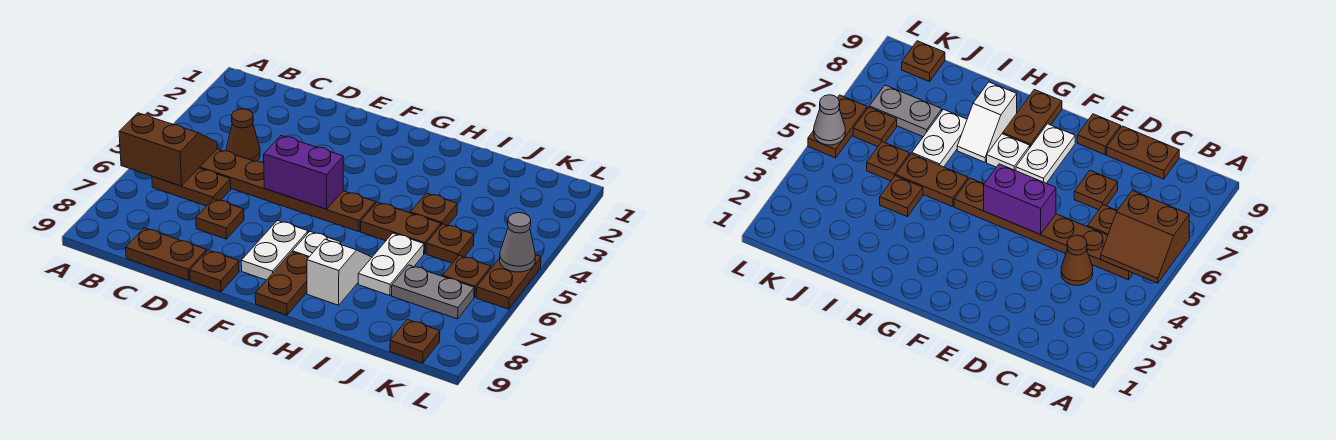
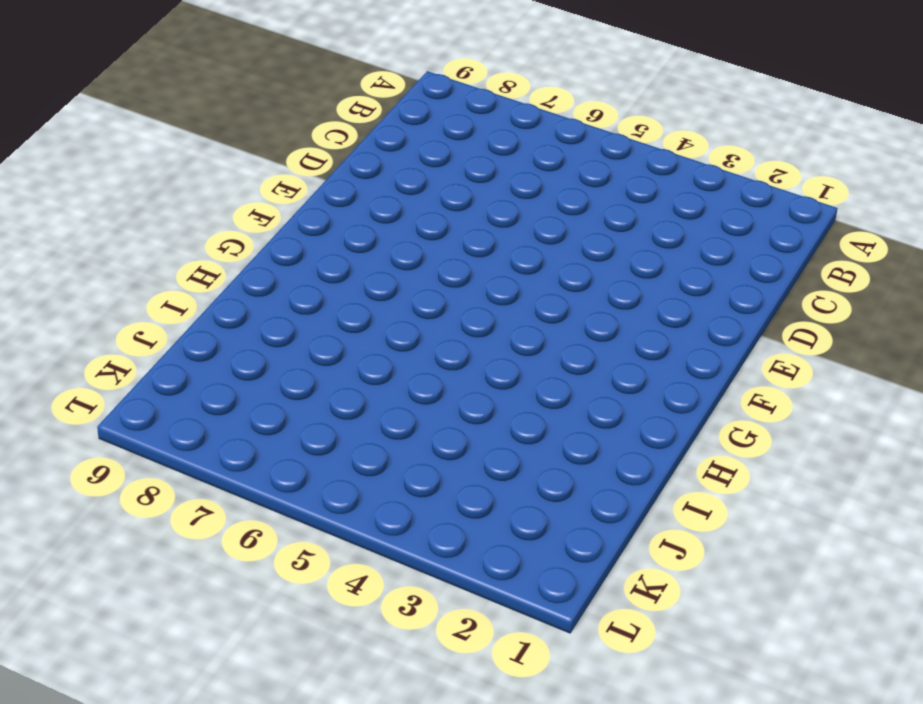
none -> brown 1x6 plate [199,149,376,232]
none -> brown 1x2 plate [152,168,231,206]
none -> brown 1x1 cone [226,109,260,161]

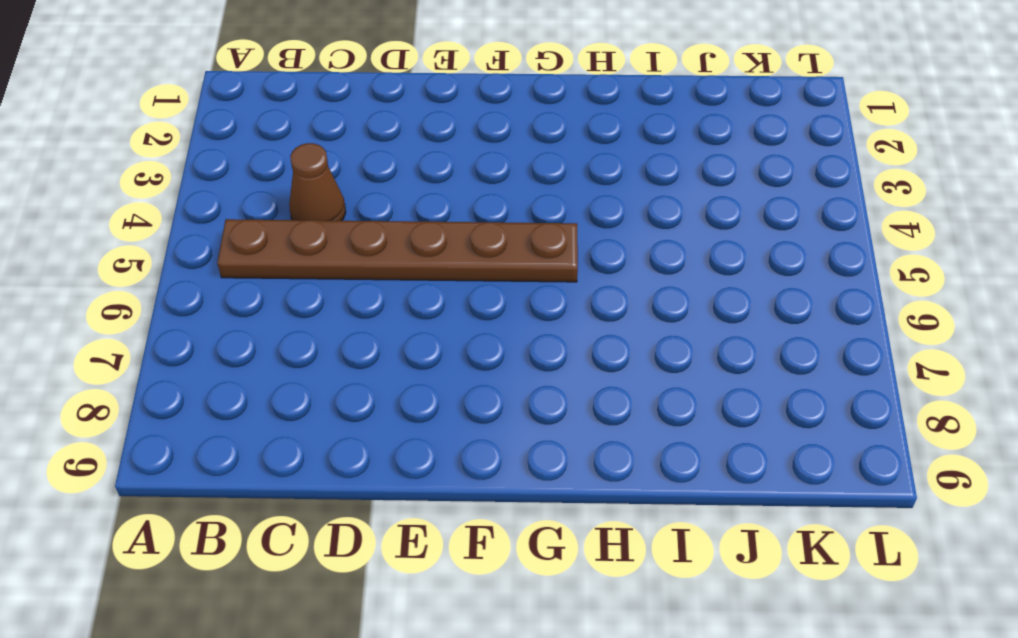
none -> brown 1x2 plate [152,168,231,206]
none -> brown 1x2 plate [126,228,207,280]
none -> brown 1x1 plate [196,199,244,239]

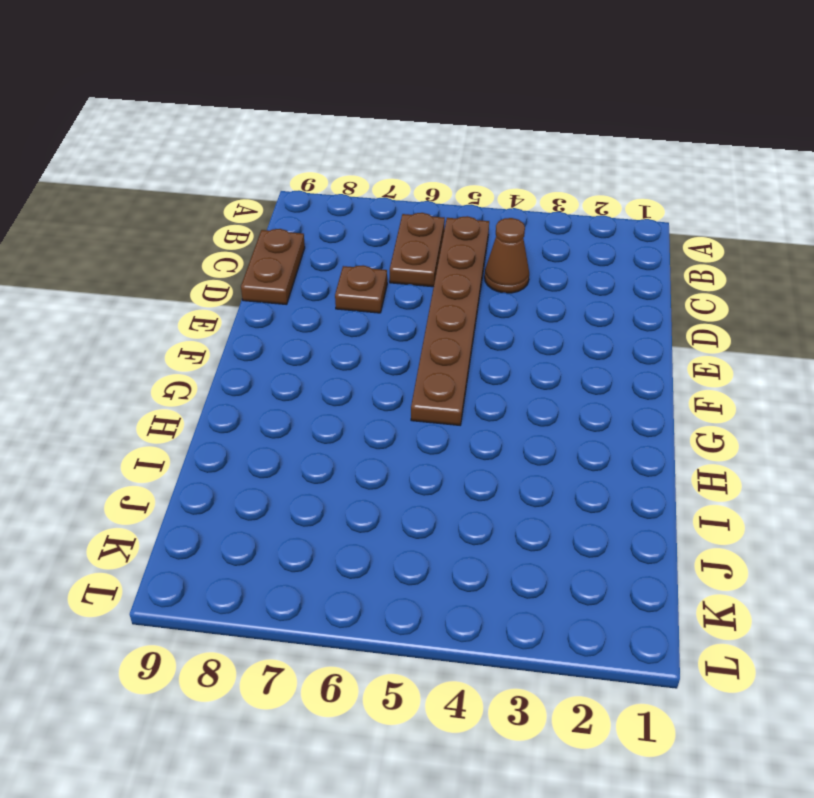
none -> brown 1x1 plate [190,250,239,292]
none -> white 1x2 plate [241,220,308,280]
none -> white 1x1 plate [292,232,341,258]

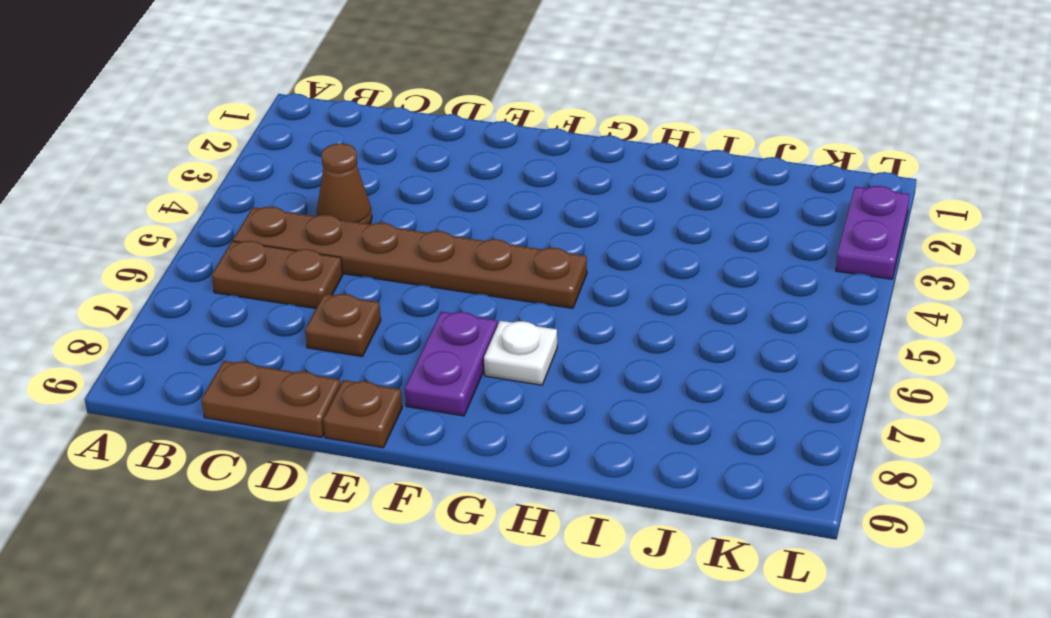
purple 1x2 plate [405,312,497,416] -> white 1x2 plate [241,220,308,280]
purple 1x2 plate [836,186,910,279] -> none
none -> brown 1x2 plate [255,252,308,315]
none -> brown 1x2 plate [361,202,441,254]
none -> white 1x2 slope [307,239,372,305]

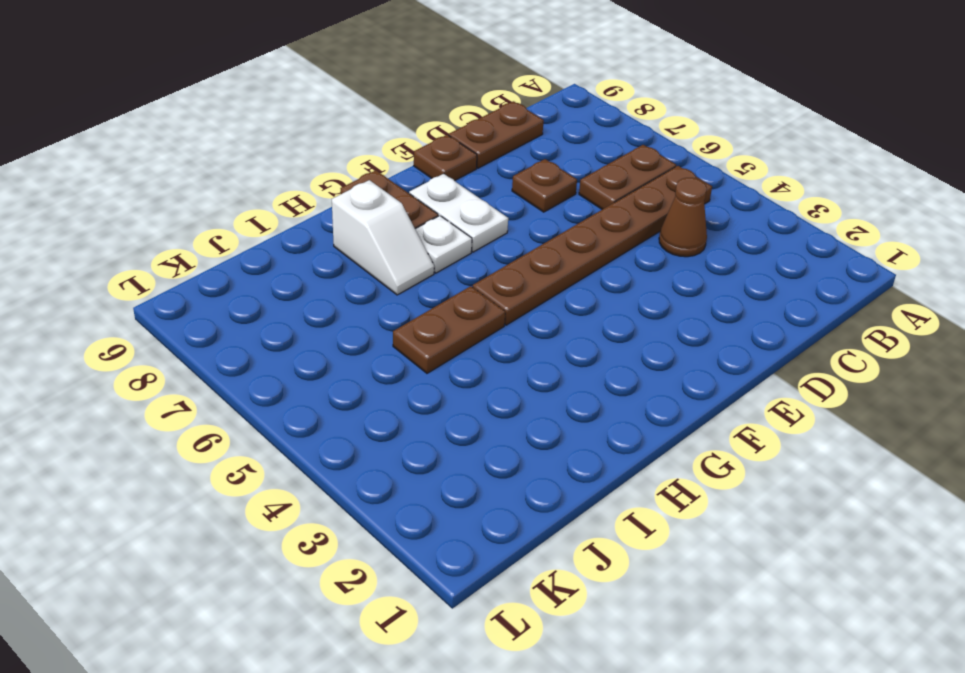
none -> brown 1x1 plate [410,193,457,225]
none -> white 1x2 plate [358,233,424,296]
none -> brown 1x1 plate [426,224,474,263]

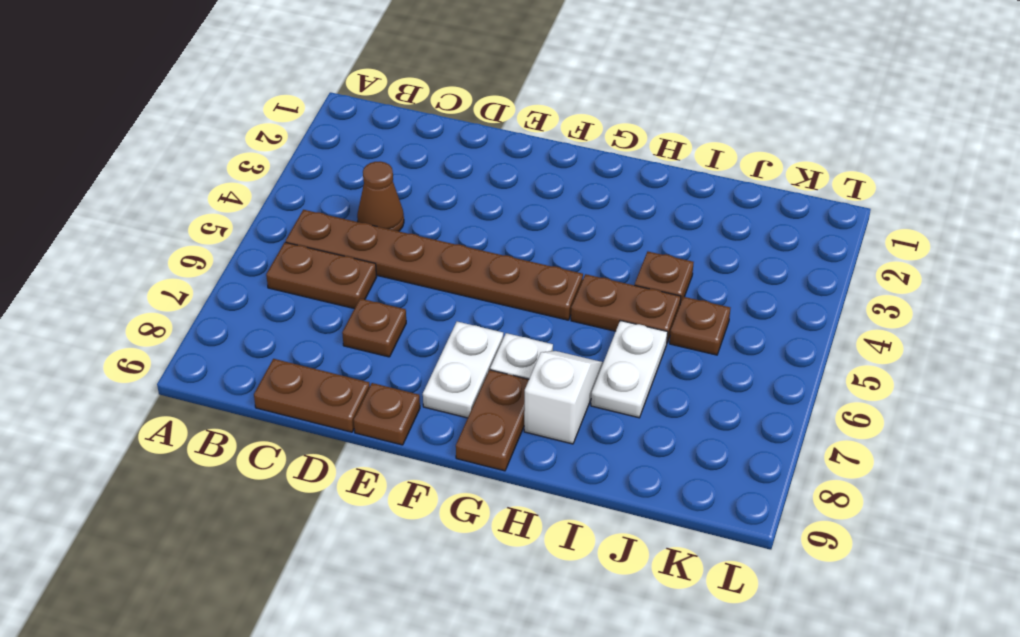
none -> grey 1x2 plate [392,265,474,319]
none -> brown 1x1 plate [443,256,491,297]
none -> brown 1x1 plate [390,319,440,363]

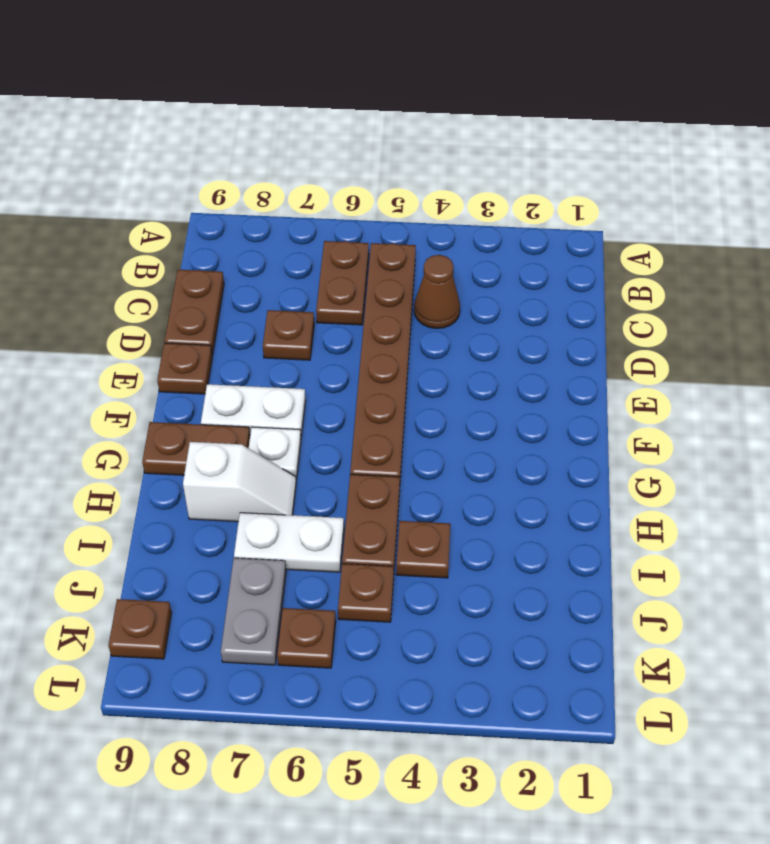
none -> brown 1x2 plate [476,255,541,309]
none -> brown 2x2 slope [119,113,217,186]
none -> purple 1x2 brick [263,136,343,209]

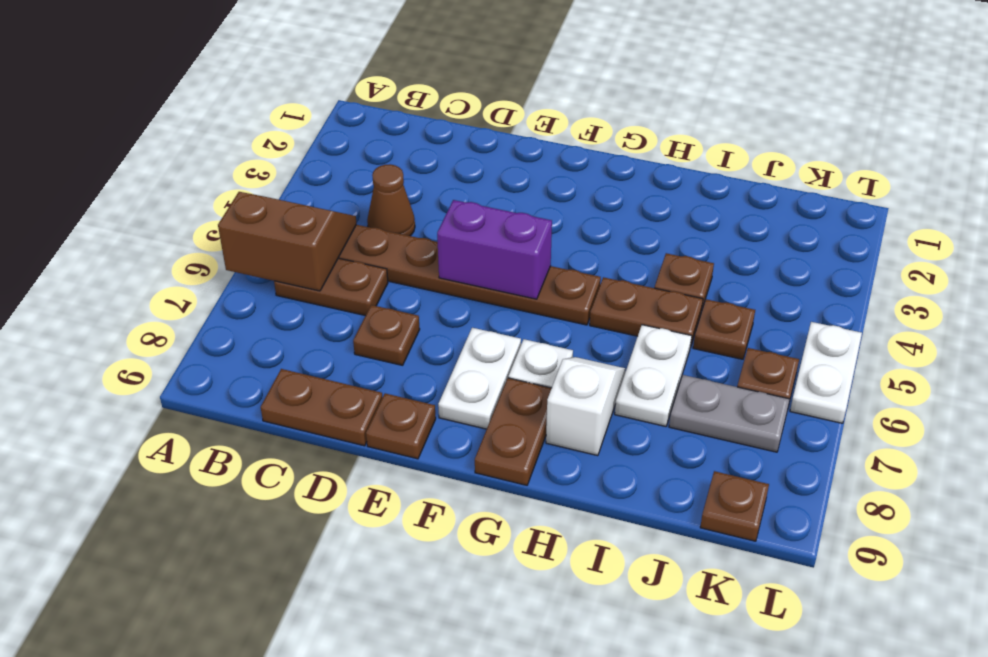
white 1x2 plate [790,322,862,423] -> brown 1x2 plate [476,255,541,309]
none -> grey 1x1 cone [500,213,535,272]

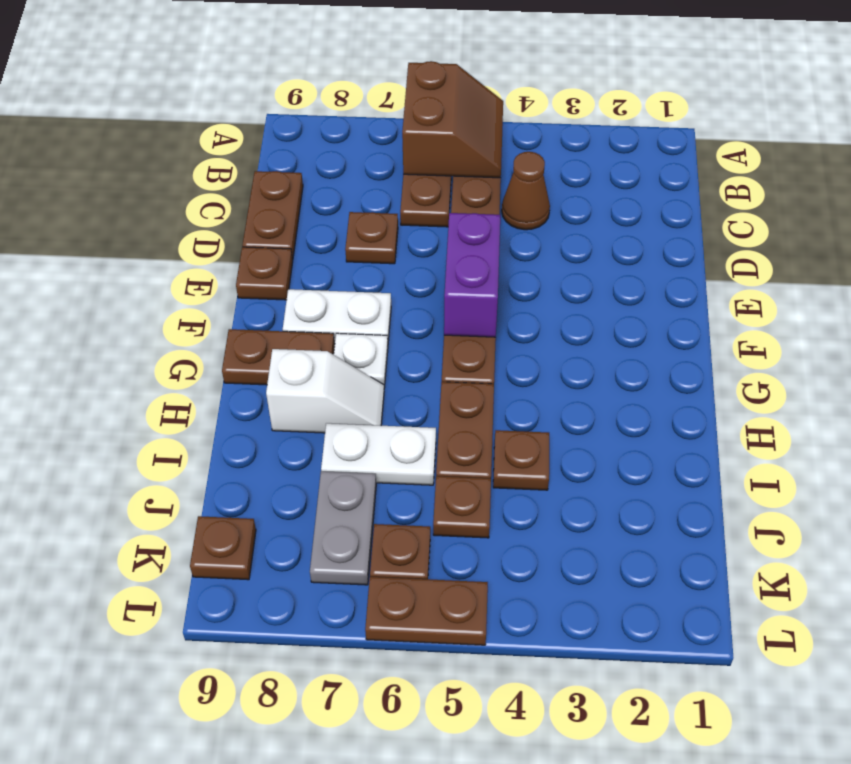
none -> grey 1x1 cone [500,213,535,272]

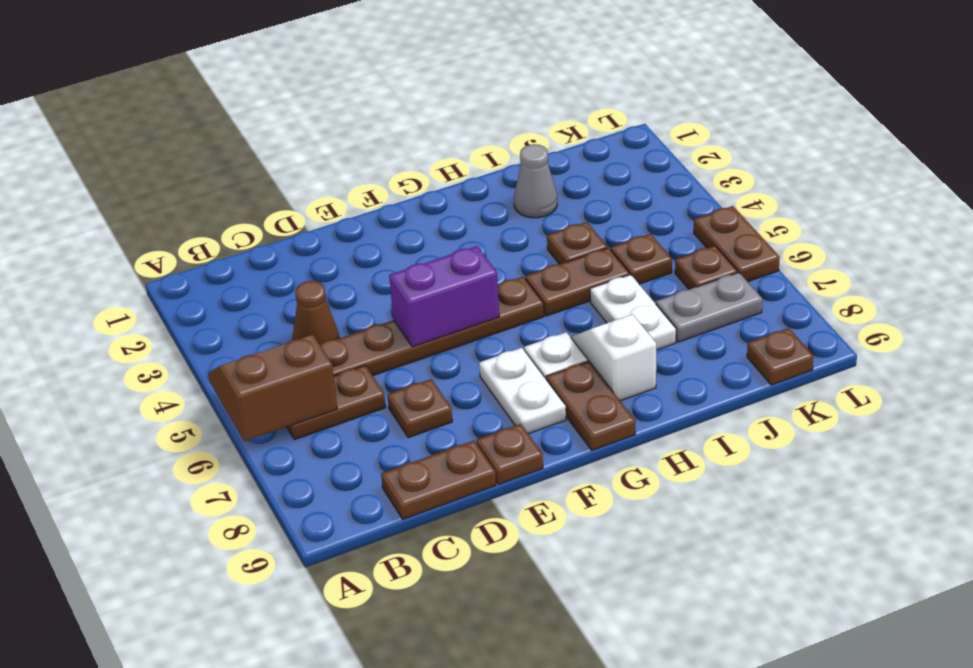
grey 1x1 cone [514,144,557,218] -> grey 1x1 cone moved to [500,213,535,272]

